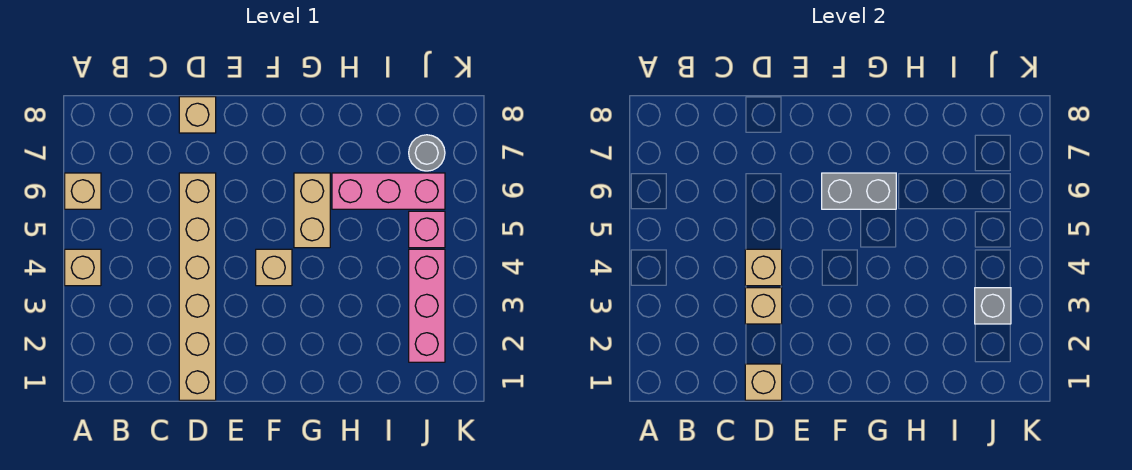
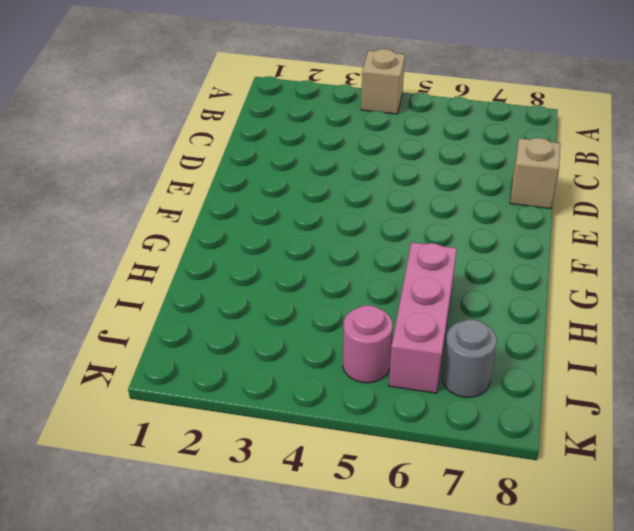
pink 1x1 round brick [343,305,392,383] -> pink 1x1 brick [409,211,445,248]
none -> tan 1x1 brick [65,173,101,209]
none -> tan 1x6 brick [179,173,216,400]
none -> tan 1x1 brick [256,249,292,286]

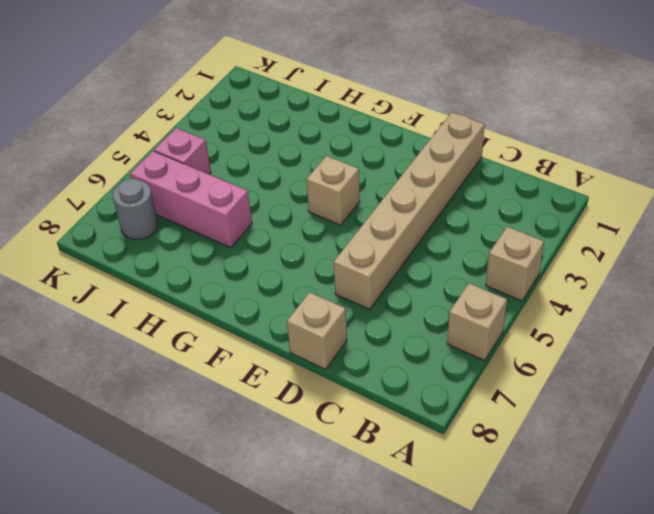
none -> tan 1x2 brick [294,173,330,248]
none -> pink 1x3 brick [409,249,445,362]
none -> tan 1x1 brick [745,364,782,400]

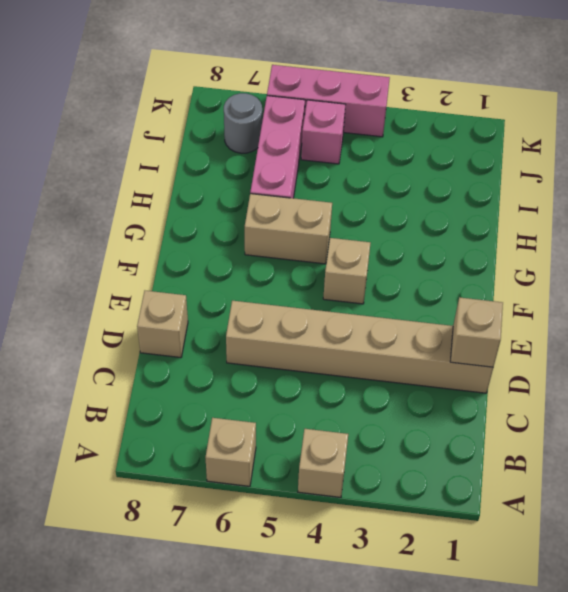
pink 1x3 brick [267,65,390,137] -> pink 1x3 brick moved to [409,249,445,362]
none -> tan 1x1 brick [745,288,782,324]
none -> tan 1x1 brick [745,249,782,286]
none -> grey 1x2 brick [822,173,896,209]

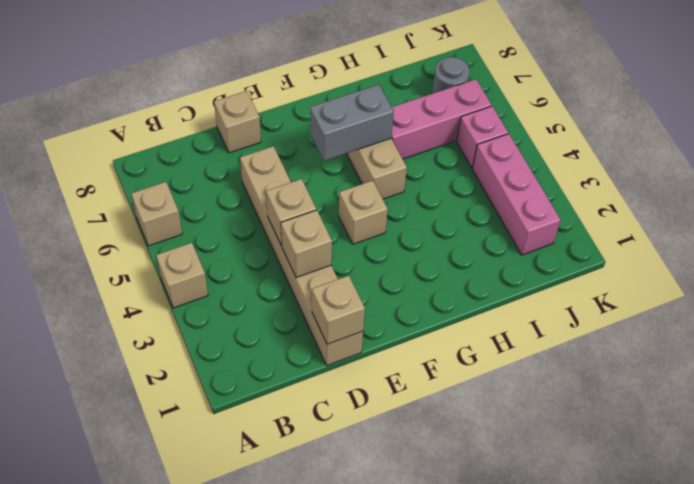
none -> grey 1x1 brick [975,288,1011,324]

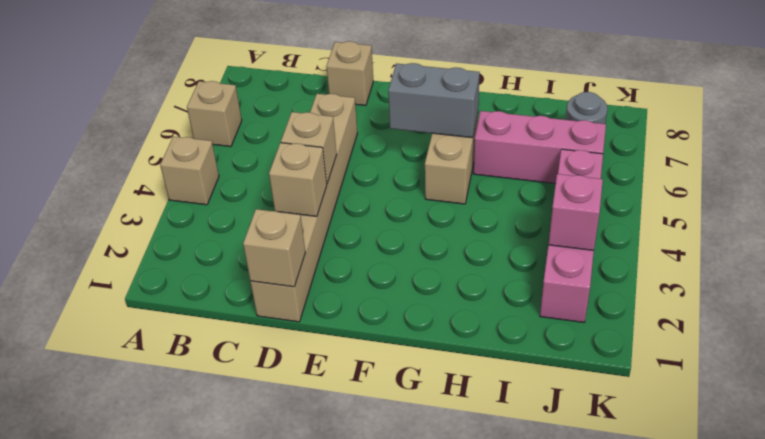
pink 1x1 brick [548,174,603,250] -> grey 1x1 brick [975,288,1011,324]
none -> tan 1x1 brick [256,249,292,286]

